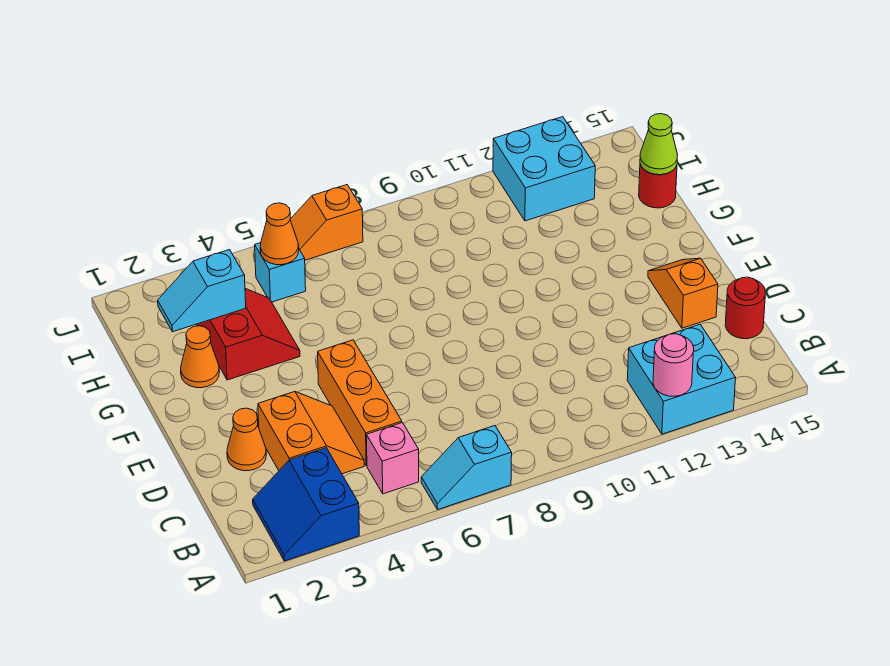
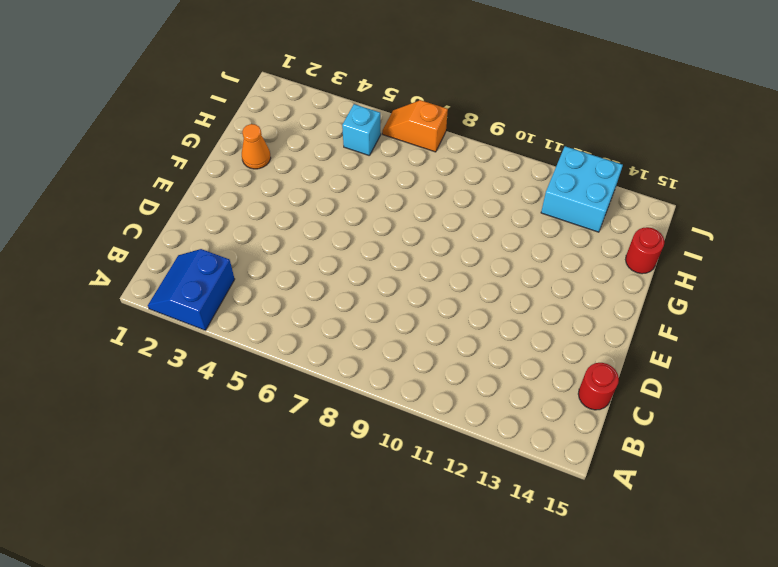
none -> cyan 1x2 slope [421,426,512,510]
none -> cyan 2x2 brick [627,324,736,434]
none -> pink 1x1 brick [366,423,419,494]

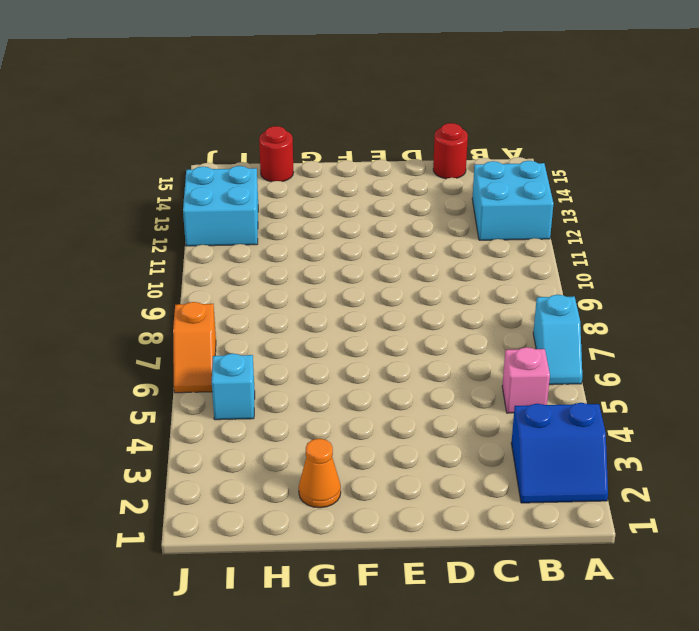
none -> orange 2x2 slope [258,392,364,474]
none -> orange 1x3 brick [318,340,402,466]
none -> orange 1x1 cone [227,408,266,471]

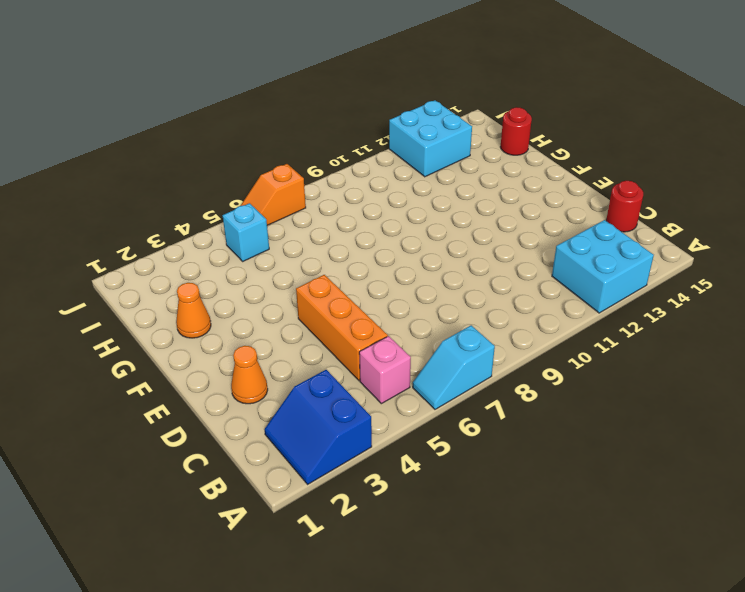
none -> orange 2x2 slope [258,392,364,474]
none -> orange 1x2 slope [648,258,718,328]
none -> red 2x2 slope [197,289,300,380]

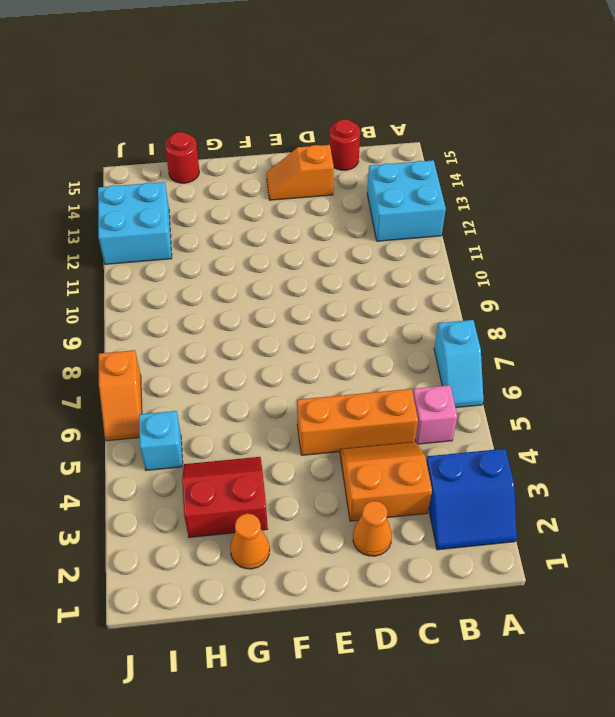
none -> pink 1x1 round brick [653,334,694,396]
none -> cyan 1x2 slope [158,250,246,332]
none -> lime 1x1 cone [640,114,678,175]

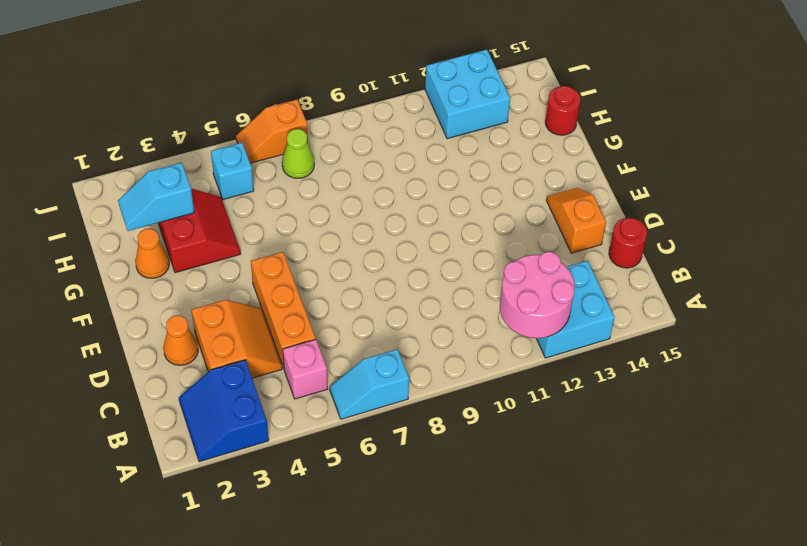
pink 2x2 round brick [500,252,574,338] -> pink 1x1 round brick [653,334,694,396]
lime 1x1 cone [282,129,314,178] -> lime 1x1 cone moved to [640,114,678,175]
none -> orange 1x1 cone [260,203,299,265]

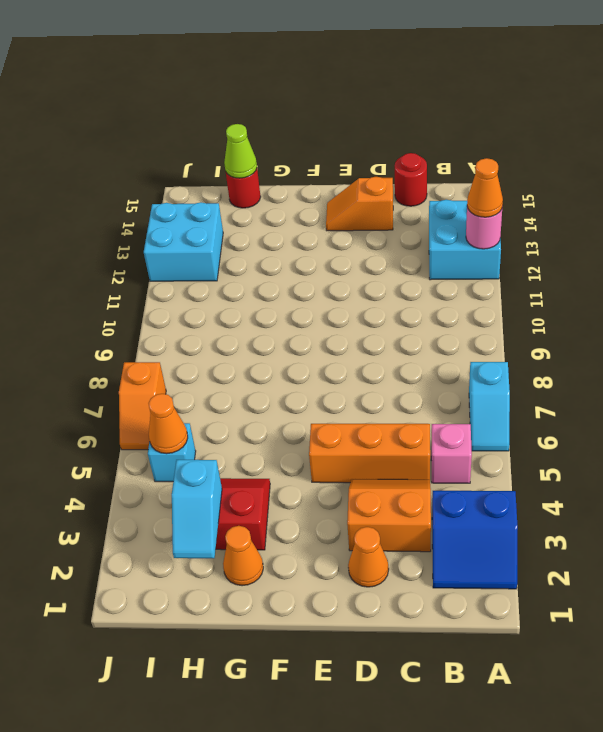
orange 1x1 cone [467,158,503,217] -> none

